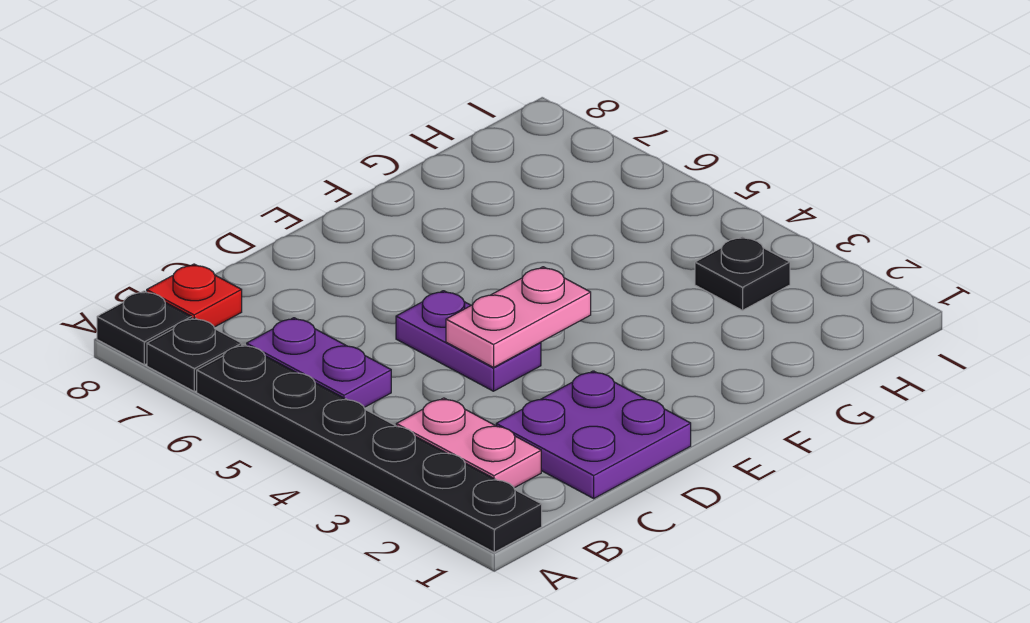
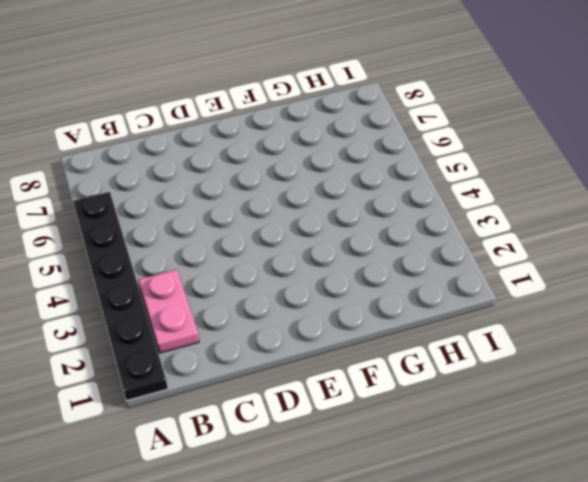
none -> black 1x1 plate [147,318,242,392]
none -> black 1x1 plate [97,291,192,365]

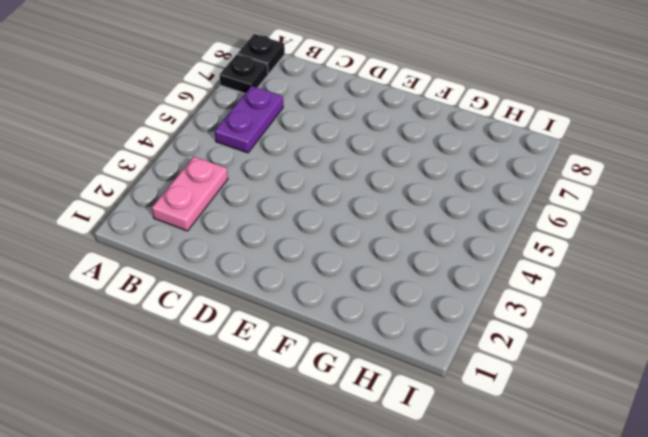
none -> black 1x6 plate [197,345,542,552]
none -> red 1x1 plate [147,264,242,327]

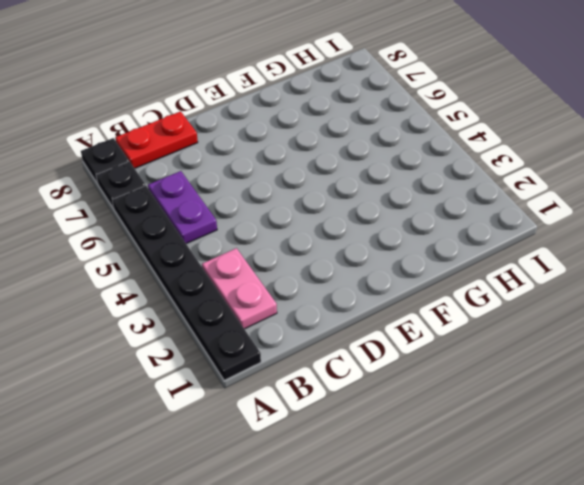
red 1x2 plate [115,112,198,168] -> red 1x1 plate [147,264,242,327]
none -> purple 2x2 plate [496,371,691,498]
none -> purple 1x2 plate [396,291,541,391]

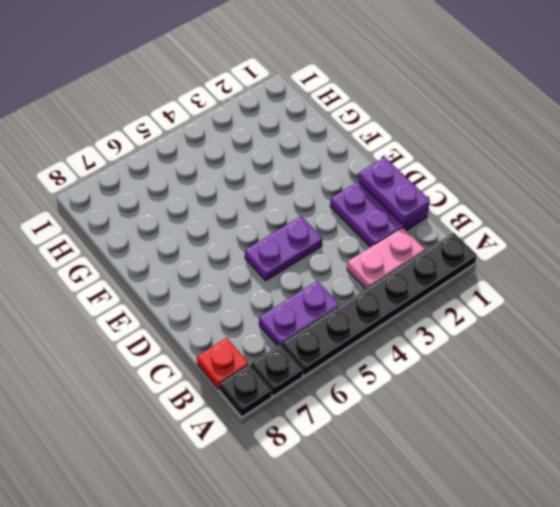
purple 1x2 plate [358,157,430,224] -> none
none -> black 1x1 plate [695,237,790,310]
none -> pink 1x2 plate [446,267,591,367]

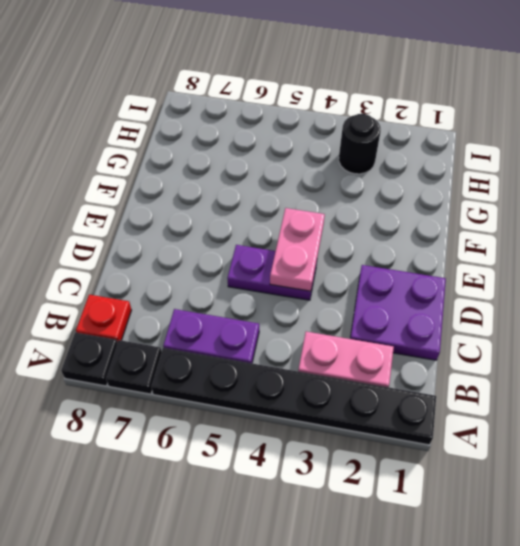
black 1x1 round brick [339,114,381,174] -> black 1x1 plate [695,237,790,310]

